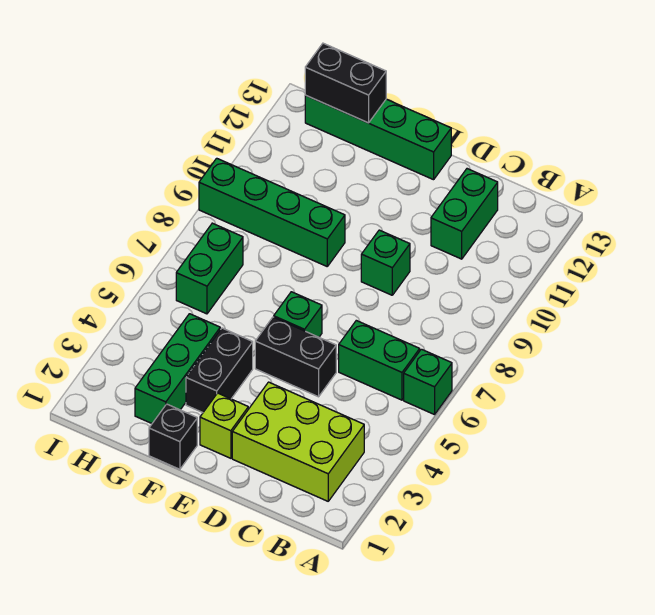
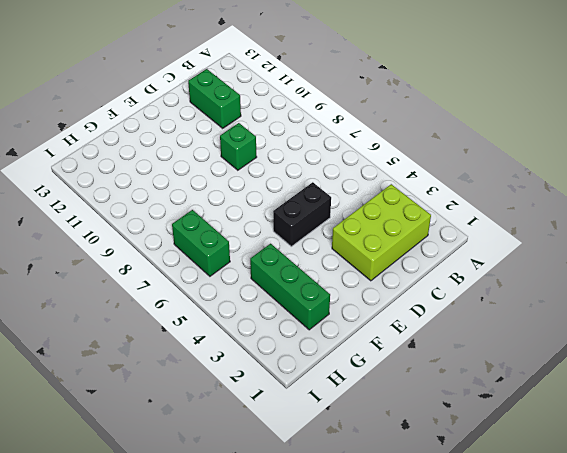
none -> green 1x1 brick [404,349,452,415]
none -> green 1x2 brick [339,320,420,400]
none -> lime 1x1 brick [200,393,248,458]

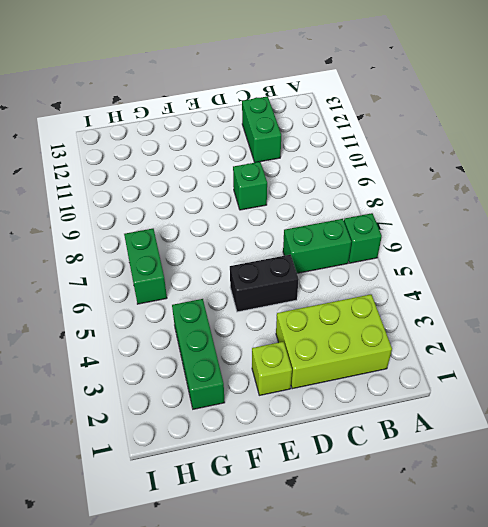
none -> green 1x1 brick [274,292,322,337]
none -> green 1x4 brick [305,95,451,180]
none -> black 1x1 brick [149,404,197,469]

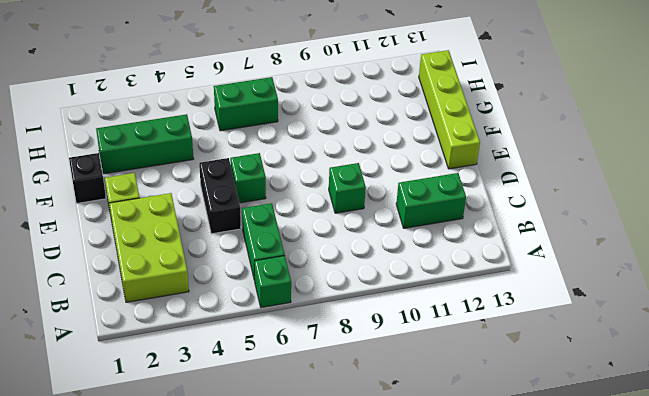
lime 1x4 brick [419,50,480,169] -> green 1x4 brick [305,95,451,180]
none -> black 1x2 brick [186,328,253,413]
none -> green 1x4 brick [199,158,345,266]
none -> black 1x2 brick [305,43,386,123]

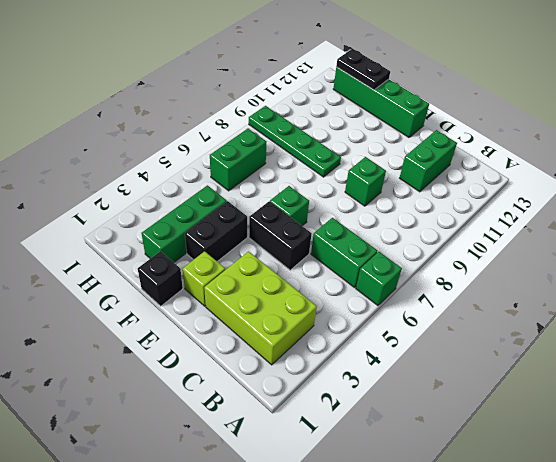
green 1x4 plate [249,106,341,177] -> green 1x4 brick [199,158,345,266]
black 1x2 plate [336,49,390,90] -> black 1x2 brick [305,43,386,123]

